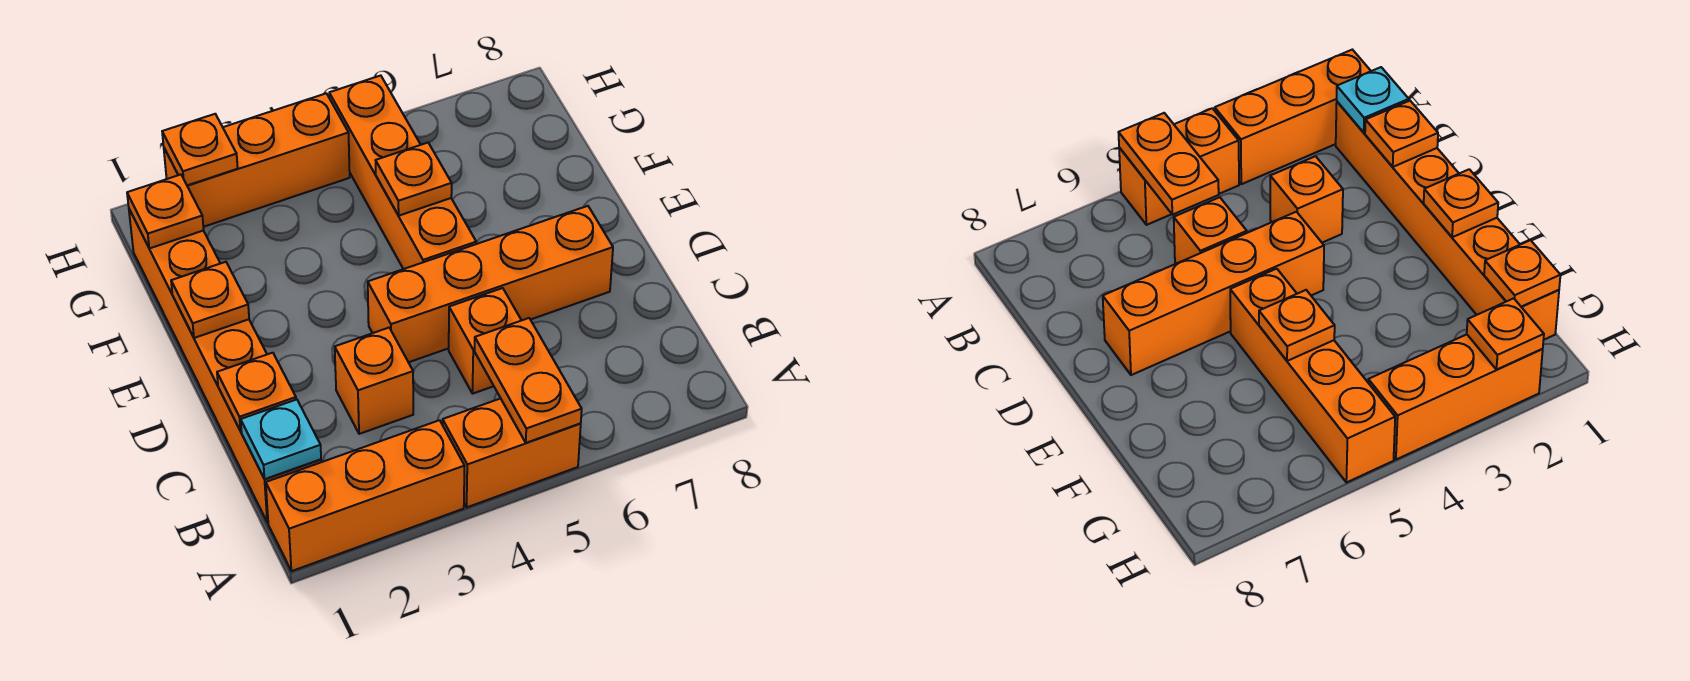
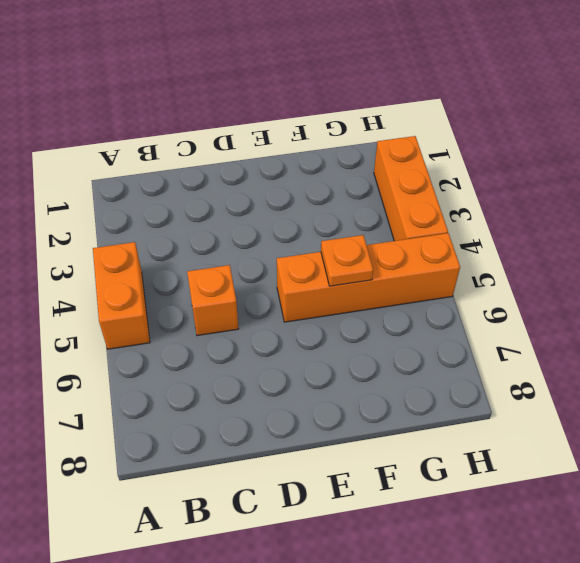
none -> orange 1x3 brick [266,420,465,571]
none -> orange 1x6 brick [129,209,321,523]
none -> orange 1x1 brick [335,328,413,434]

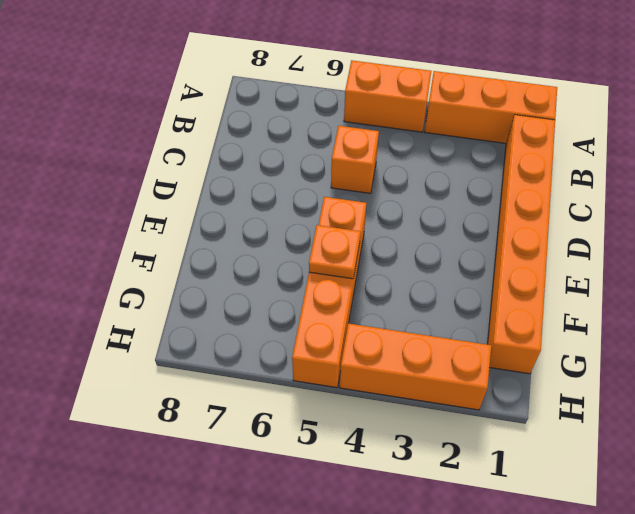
none -> orange 1x1 brick [335,328,413,434]
none -> orange 1x4 brick [368,206,613,362]
none -> orange 1x2 plate [475,318,582,443]

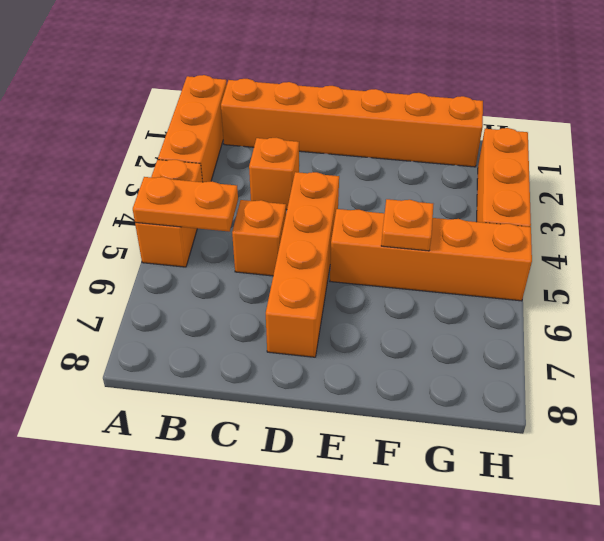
none -> cyan 1x1 plate [241,400,321,479]
none -> orange 1x1 plate [217,353,296,431]
none -> orange 1x1 plate [171,262,249,338]

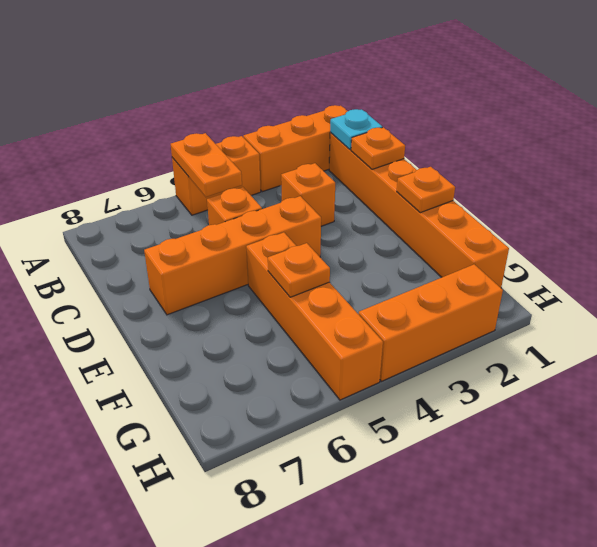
none -> orange 1x1 plate [127,175,204,248]
none -> orange 1x1 plate [162,114,238,185]

